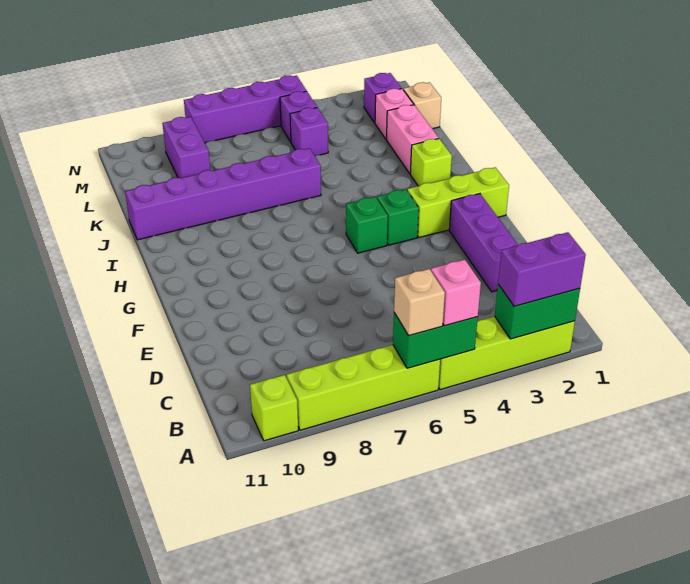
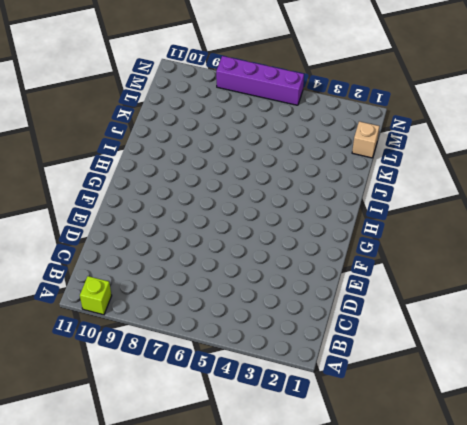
none -> lime 1x4 brick [438,316,575,390]
none -> lime 1x4 brick [287,345,440,430]
none -> purple 1x3 brick [449,194,518,292]

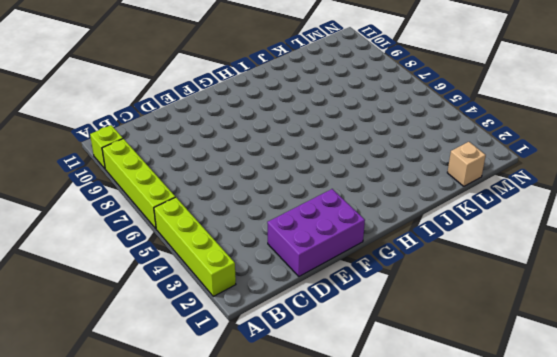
purple 2x3 brick [267,189,365,276] -> purple 1x3 brick [449,194,518,292]
none -> lime 1x3 brick [407,167,509,237]
none -> green 1x1 brick [377,189,419,245]
none -> green 1x1 brick [346,197,388,253]

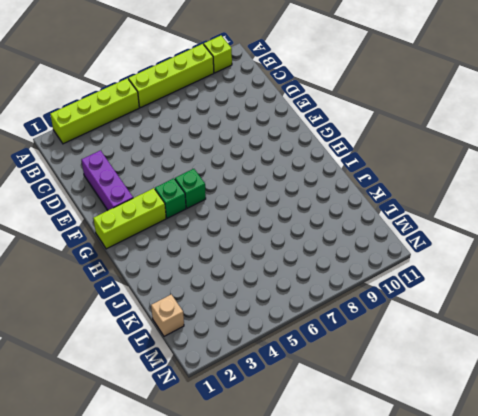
none -> lime 1x1 brick [410,139,452,186]
none -> pink 1x2 brick [387,105,439,174]
none -> purple 1x6 brick [125,148,321,240]

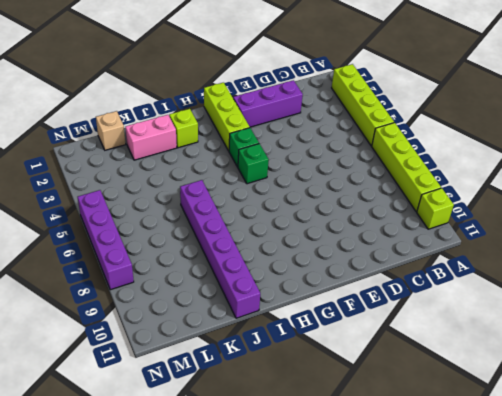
none -> pink 1x1 brick [375,89,414,139]
none -> purple 1x1 brick [290,107,328,156]
none -> purple 1x2 brick [163,117,210,178]

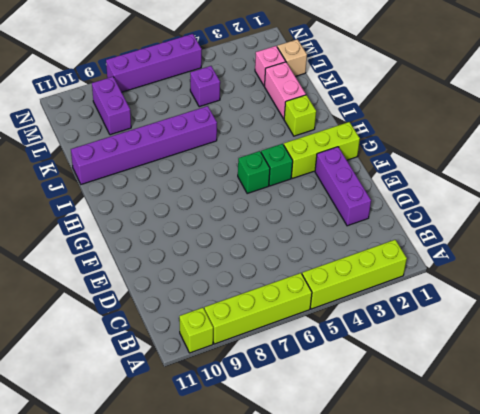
none -> purple 1x1 brick [364,73,402,123]
none -> purple 1x1 brick [280,91,317,142]
none -> green 1x2 brick [495,284,580,339]

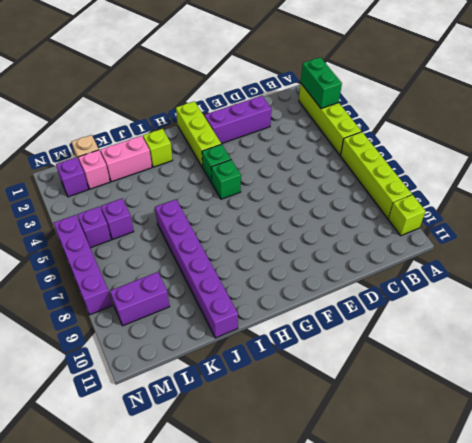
none -> green 1x2 brick [393,313,478,368]
none -> purple 1x2 brick [498,232,586,306]
none -> pink 1x1 brick [431,260,481,326]

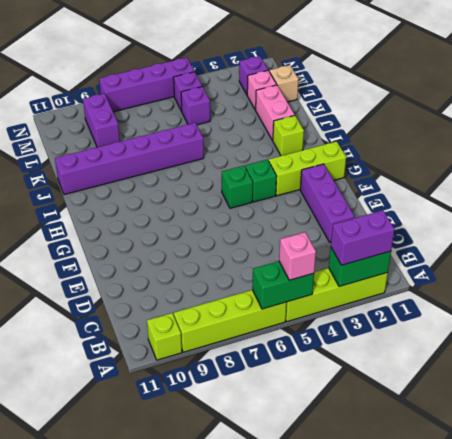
none -> tan 1x1 brick [394,269,445,336]

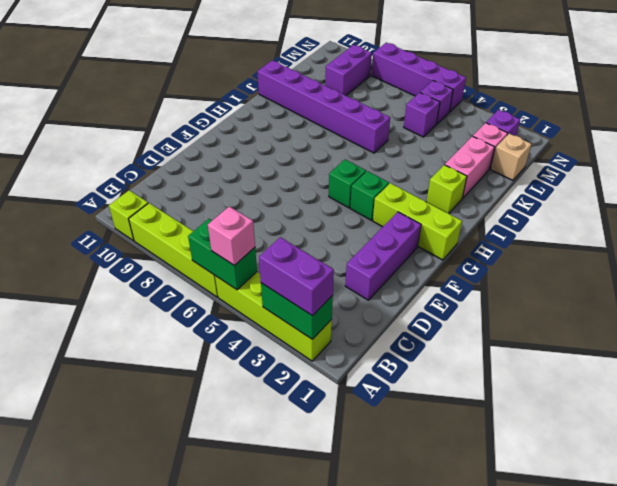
none -> tan 1x1 brick [394,269,445,336]

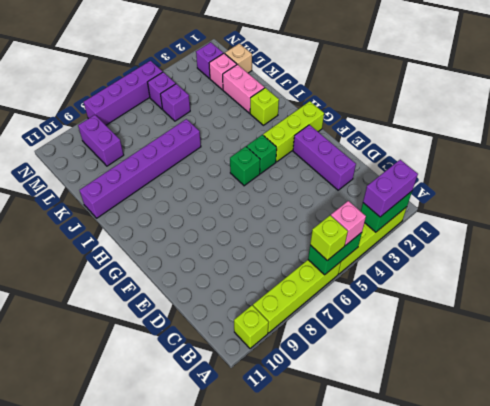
lime 1x1 brick [310,215,348,261] -> tan 1x1 brick [394,269,445,336]

